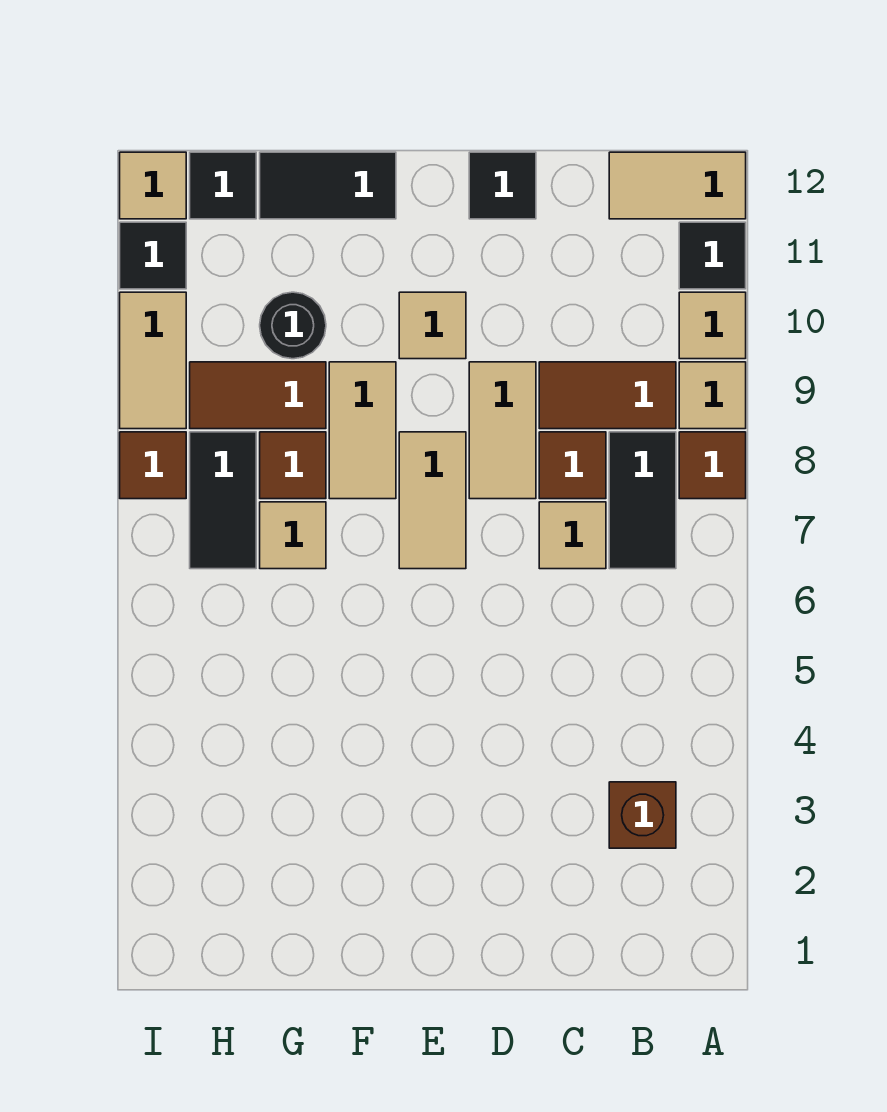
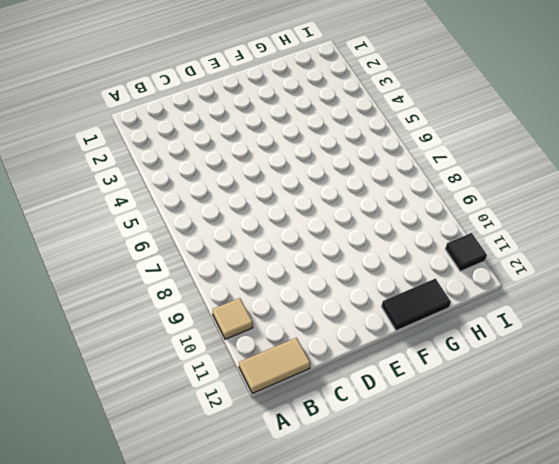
none -> brown 1x1 tile [679,432,746,499]
none -> tan 1x1 tile [679,362,746,429]
none -> black 1x1 tile [679,222,746,289]

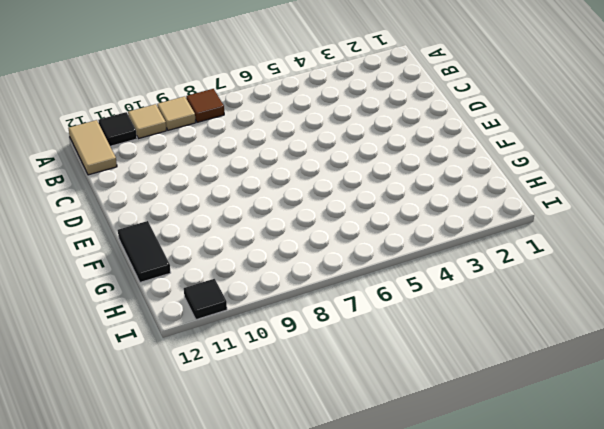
none -> brown 1x1 brick [609,782,676,848]
none -> black 1x2 tile [609,432,676,569]
none -> brown 1x2 tile [539,362,676,429]

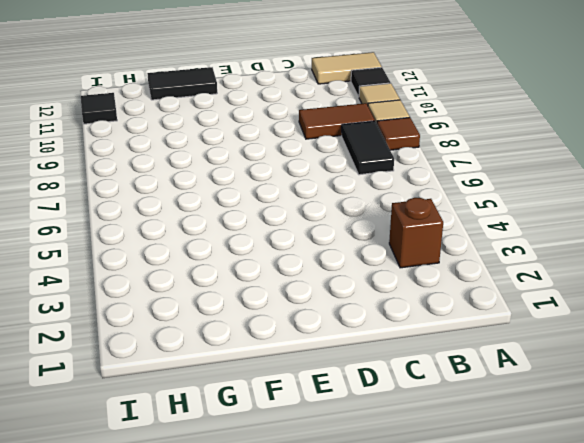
none -> tan 1x1 tile [539,502,606,569]
none -> brown 1x1 tile [539,432,606,499]
none -> tan 1x2 tile [469,362,536,499]

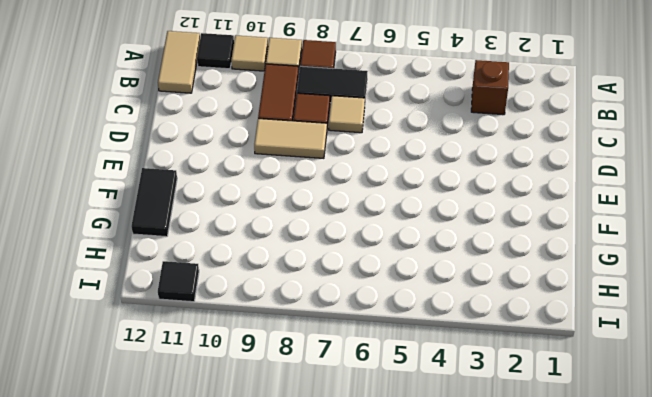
none -> black 1x1 tile [469,152,536,219]
none -> tan 1x2 tile [399,432,466,569]
none -> tan 1x1 tile [399,292,466,359]

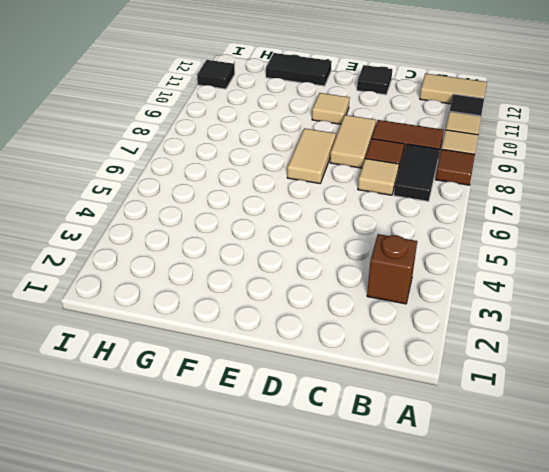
none -> tan 1x2 tile [329,362,396,499]
none -> tan 1x1 tile [260,502,326,569]
none -> brown 1x1 tile [260,432,326,499]

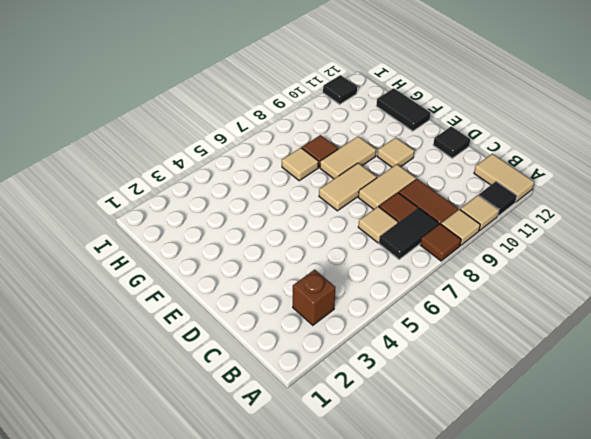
none -> brown 1x2 tile [190,362,326,429]
none -> black 1x1 round brick [260,292,326,359]
none -> black 1x2 tile [190,432,256,569]

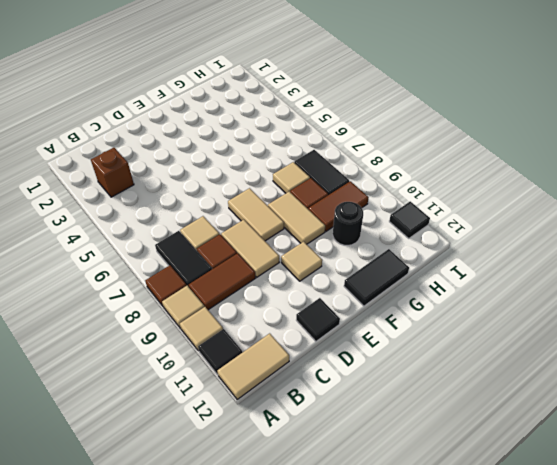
none -> black 1x1 tile [190,152,256,219]
none -> brown 1x1 tile [120,432,186,499]
none -> tan 1x2 tile [120,292,186,429]

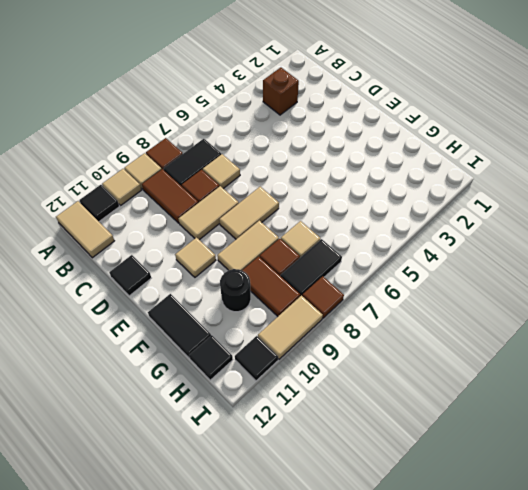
none -> tan 1x1 tile [120,152,186,219]

